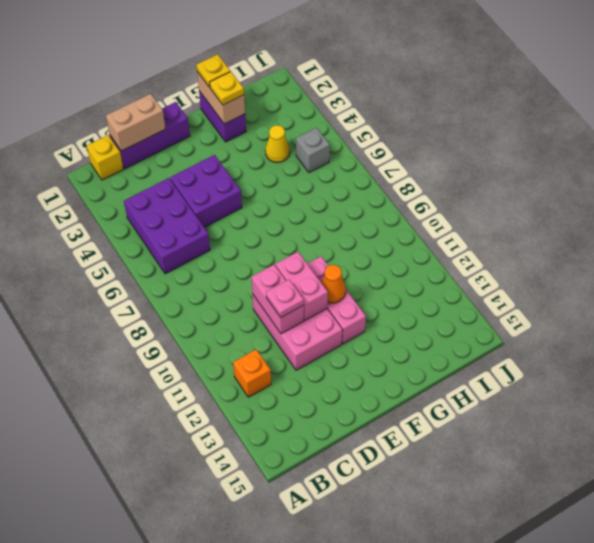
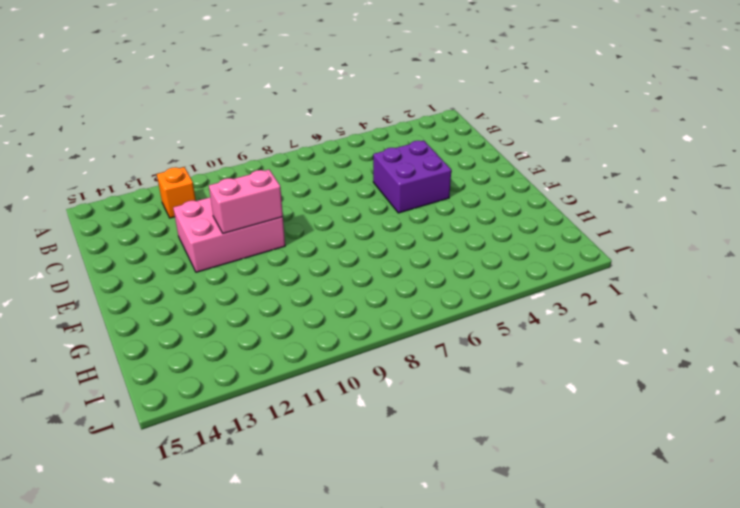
none -> yellow 1x1 brick [87,135,123,180]
none -> purple 2x3 brick [124,178,210,274]
none -> purple 1x3 brick [110,102,190,169]

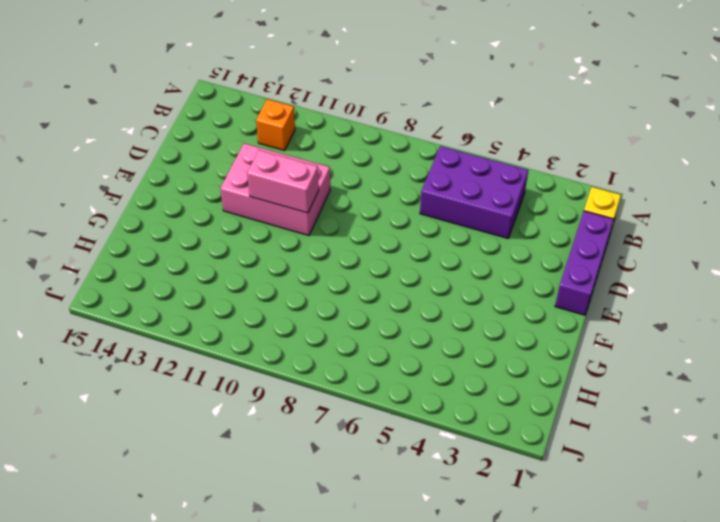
none -> purple 2x2 brick [170,155,242,227]
none -> pink 1x3 brick [308,256,366,344]
none -> purple 1x2 brick [199,91,246,142]

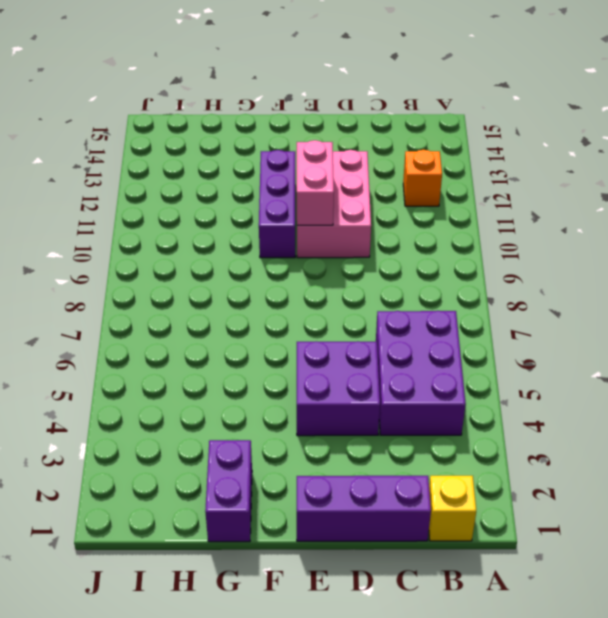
purple 1x3 brick [259,150,295,258] -> pink 1x3 brick [308,256,366,344]
none -> yellow 1x1 cone [265,125,290,163]
none -> grey 1x1 brick [296,128,330,173]
none -> tan 1x2 brick [106,94,165,151]

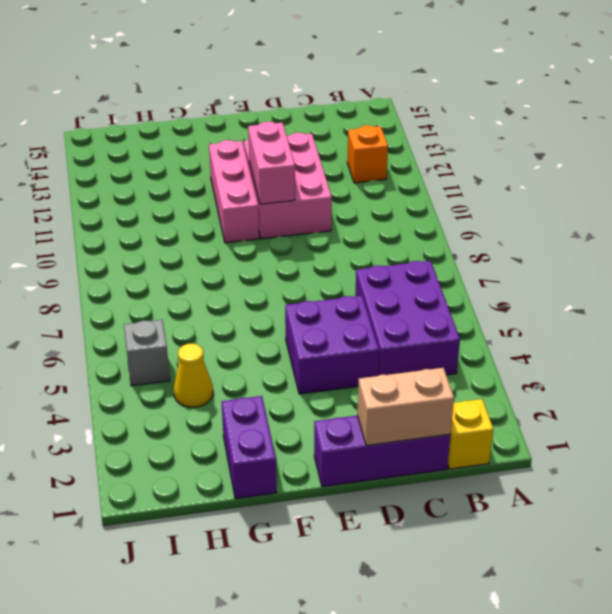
none -> pink 1x2 brick [251,265,304,334]
none -> orange 1x1 cone [321,265,346,303]
none -> tan 1x2 brick [197,72,245,124]

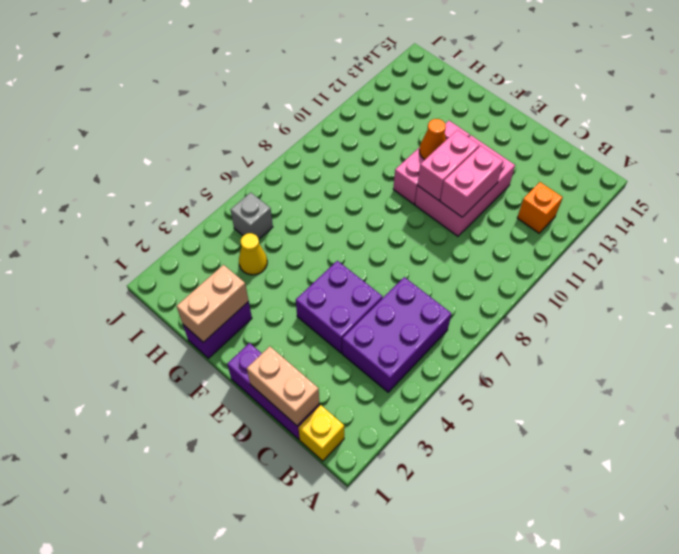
none -> pink 1x1 plate [266,280,304,317]
none -> yellow 1x1 plate [197,54,230,87]
none -> yellow 1x1 plate [210,72,244,105]

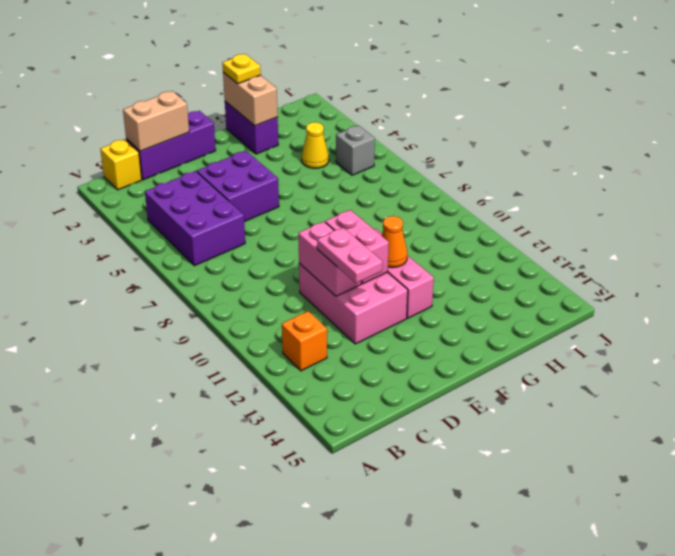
pink 1x2 plate [317,228,382,283] -> pink 1x1 plate [266,280,304,317]
none -> yellow 1x1 plate [210,72,244,105]

